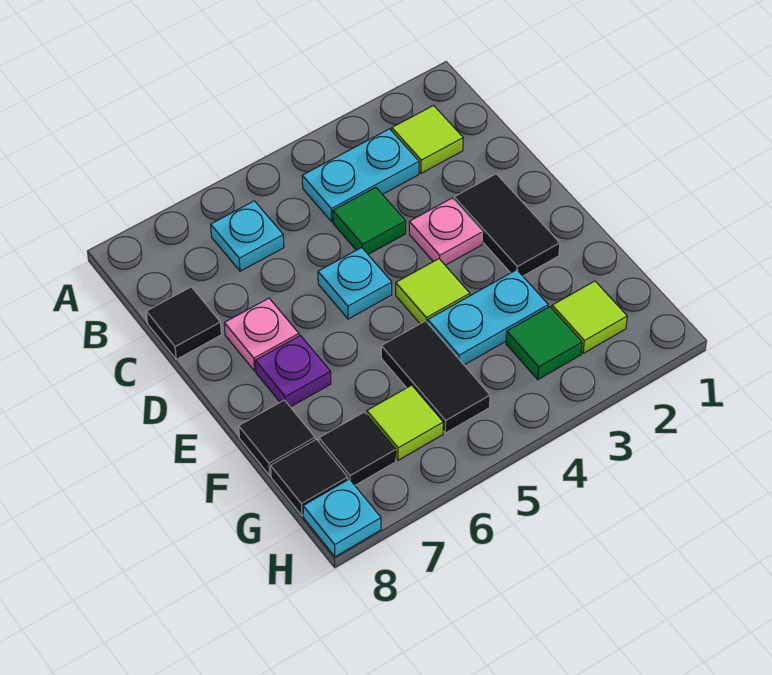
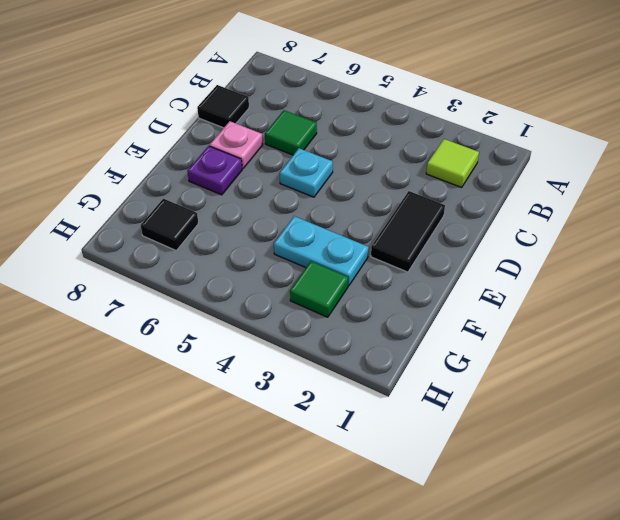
green 1x1 tile [265,110,317,155] -> green 1x1 tile moved to [333,187,406,254]
none -> cyan 1x2 plate [302,129,419,221]
none -> cyan 1x1 plate [211,201,284,271]
none -> pink 1x1 plate [409,198,483,265]

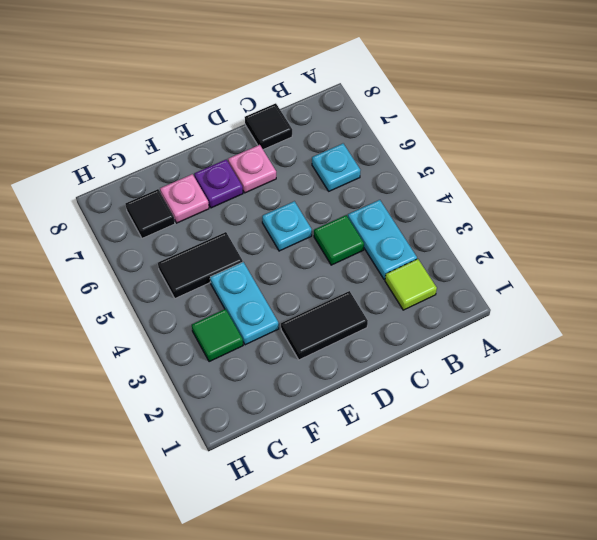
pink 1x1 plate [160,174,209,223] -> pink 1x1 plate moved to [409,198,483,265]
none -> lime 1x1 tile [396,259,470,324]
none -> black 1x1 tile [239,400,315,475]
none -> lime 1x1 tile [552,281,627,353]

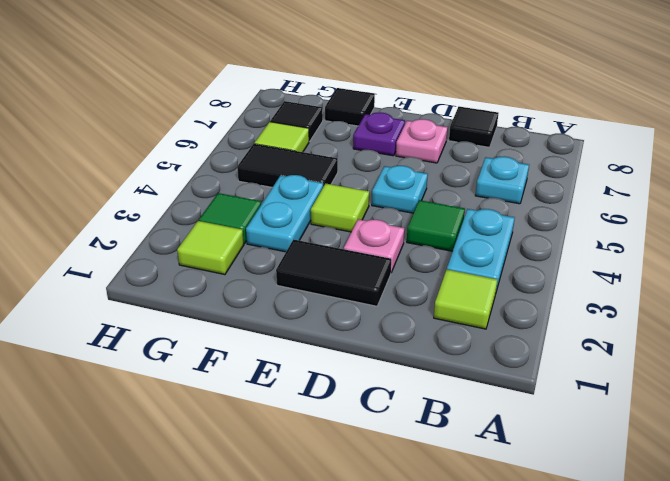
none -> black 1x1 tile [271,439,348,516]
none -> cyan 1x1 plate [303,479,381,557]

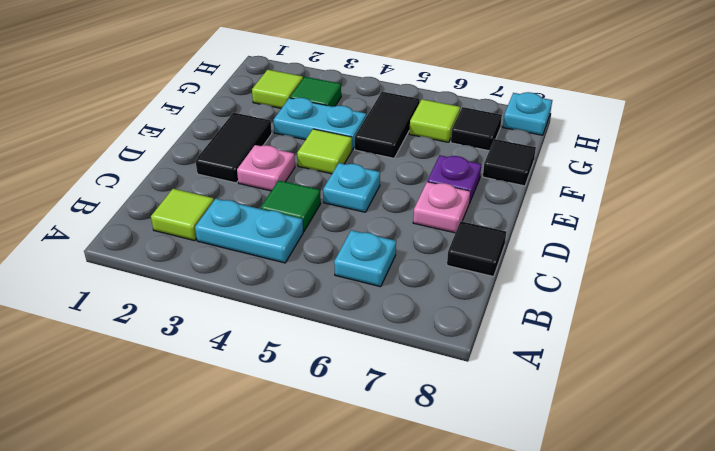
none -> black 1x1 tile [271,439,348,516]

